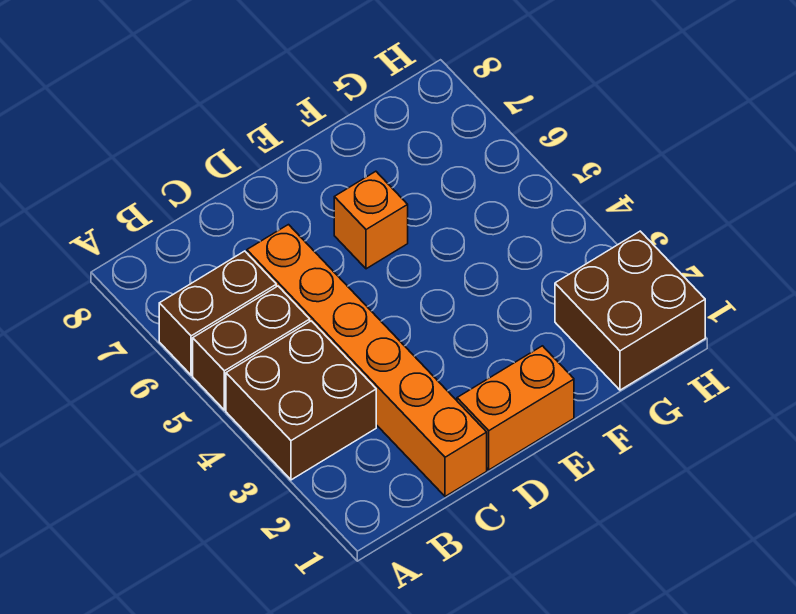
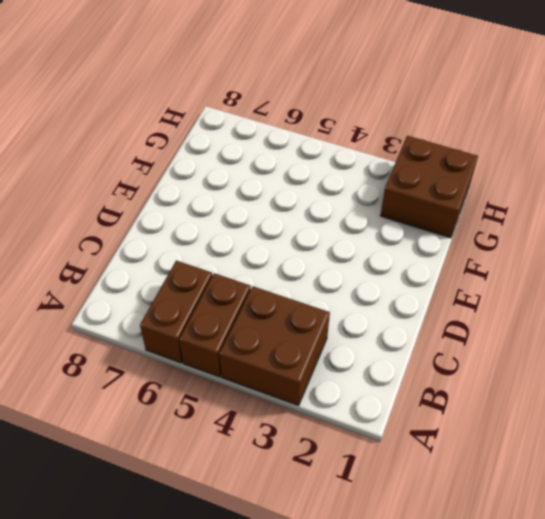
none -> orange 1x6 brick [247,225,487,497]
none -> orange 1x2 brick [457,346,574,470]

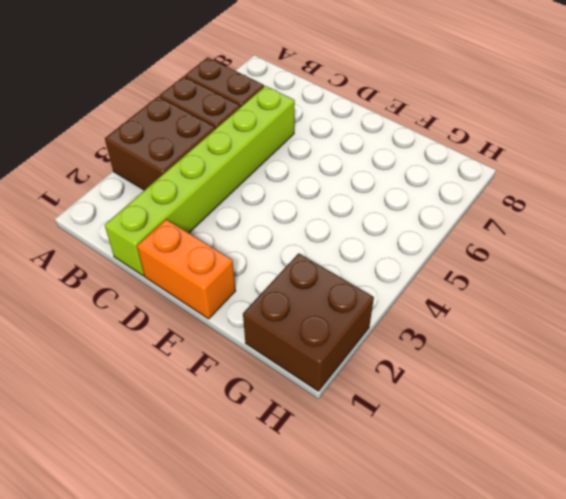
lime 1x6 brick [105,86,295,276] -> orange 1x6 brick [247,225,487,497]
none -> orange 1x1 brick [334,171,408,269]

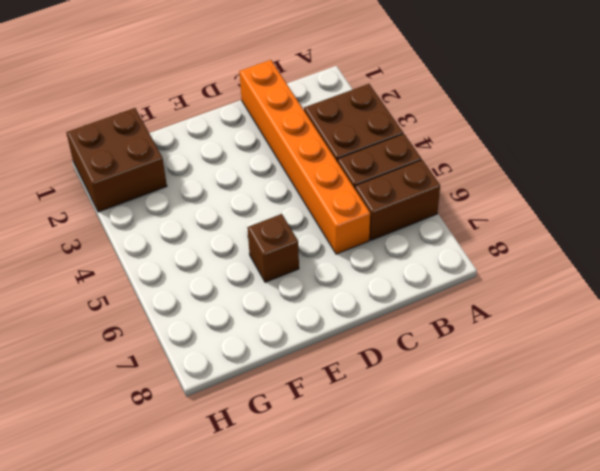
brown 1x1 brick [247,214,299,282] -> orange 1x1 brick [334,171,408,269]
none -> orange 1x2 brick [457,346,574,470]

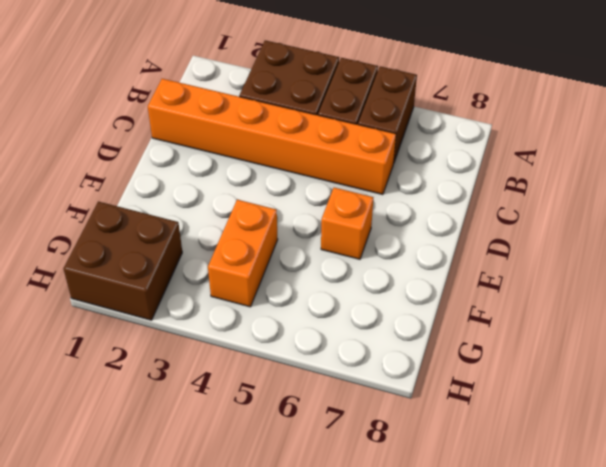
orange 1x2 brick [208,200,278,307] -> orange 1x2 brick moved to [457,346,574,470]

